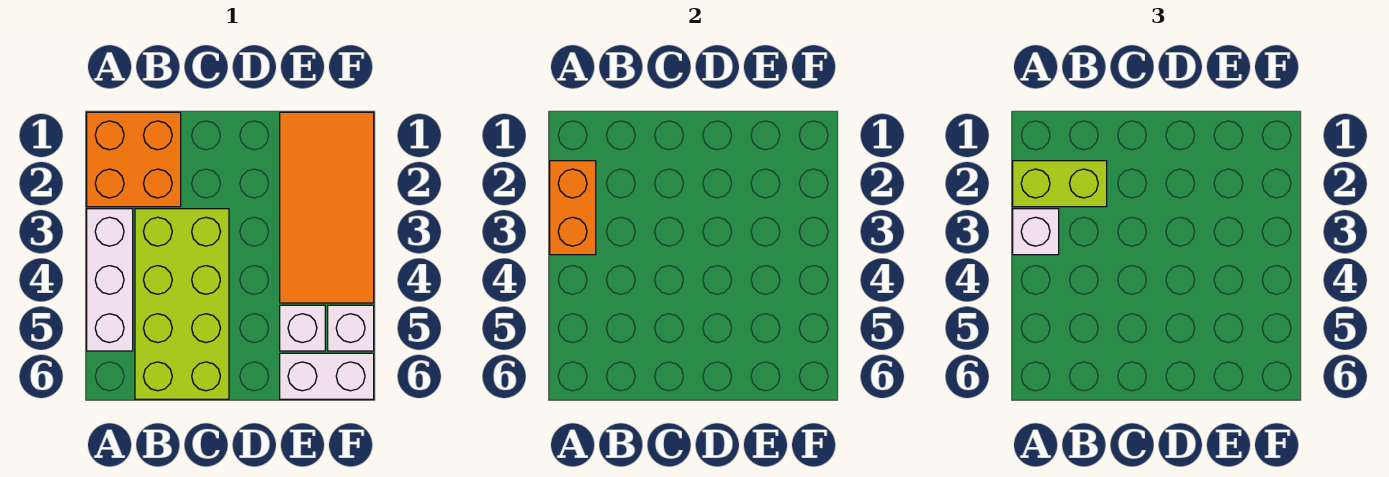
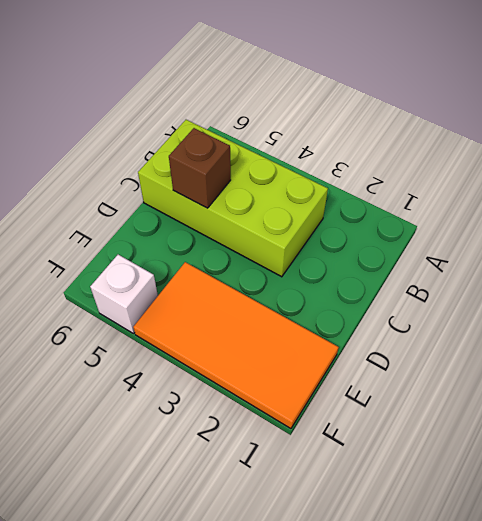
brown 1x1 brick [169,128,231,208] -> none
none -> orange 2x2 brick [87,112,181,207]
none -> white 1x3 brick [87,209,133,351]

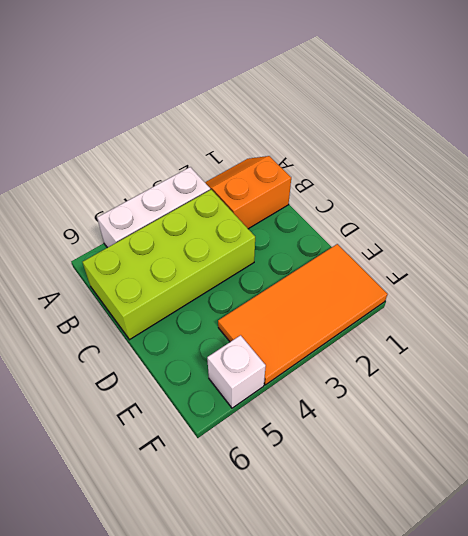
orange 2x2 slope [205,156,291,229] -> orange 2x2 brick [87,112,181,207]
none -> white 1x1 brick [280,305,325,351]
none -> white 1x2 brick [280,353,374,399]

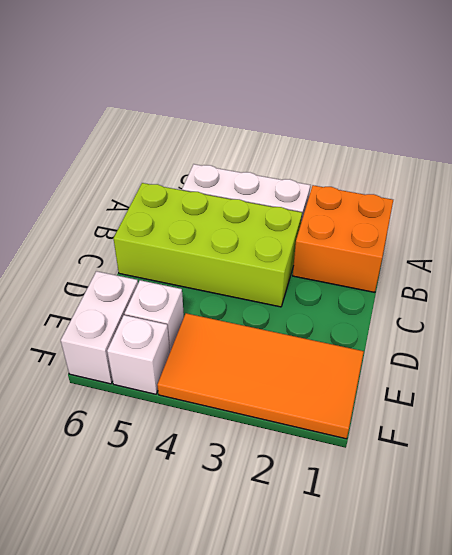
none -> orange 1x2 brick [550,161,596,255]
none -> lime 1x2 brick [1013,161,1107,207]

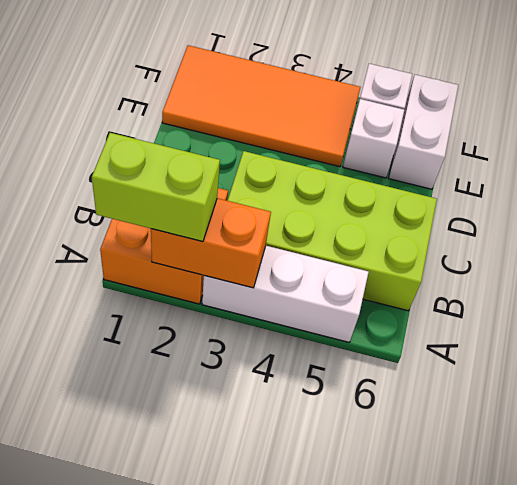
lime 1x2 brick [92,133,220,242] -> lime 1x2 brick turned to [1013,161,1107,207]
none -> white 1x1 brick [1013,209,1059,255]

